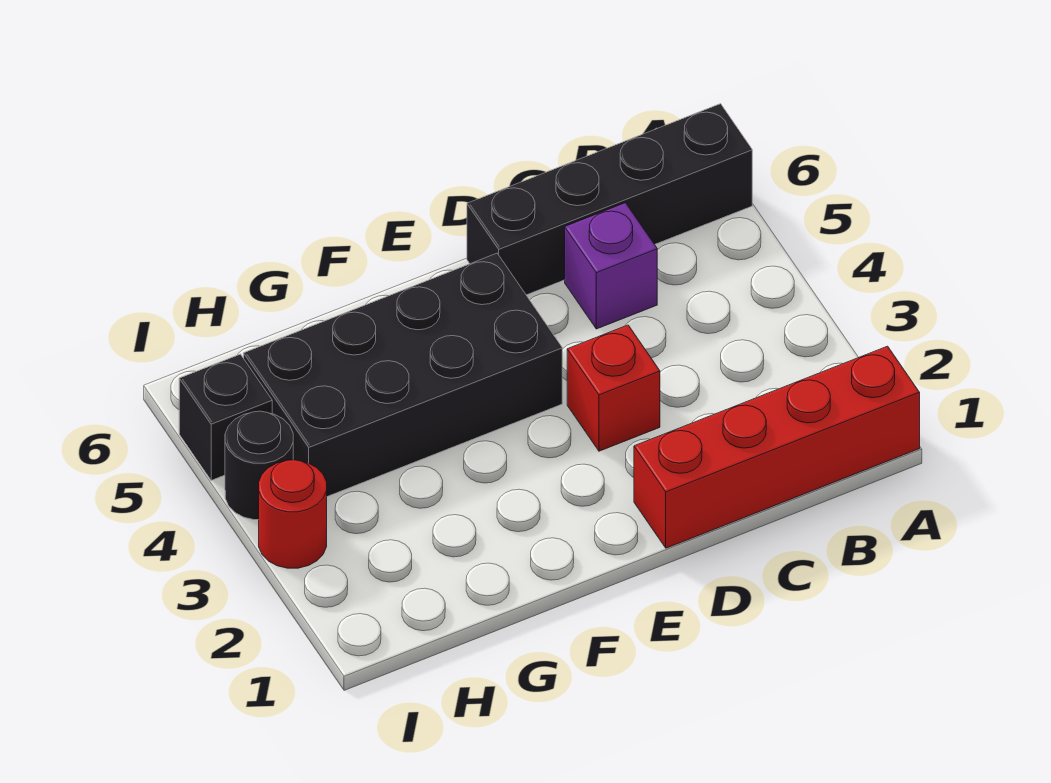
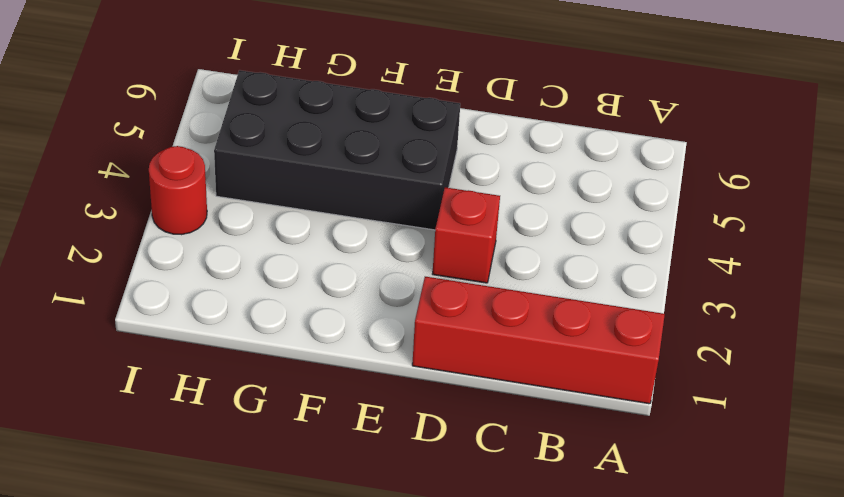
none -> black 1x4 brick [467,104,752,295]
none -> purple 1x1 brick [565,203,657,329]

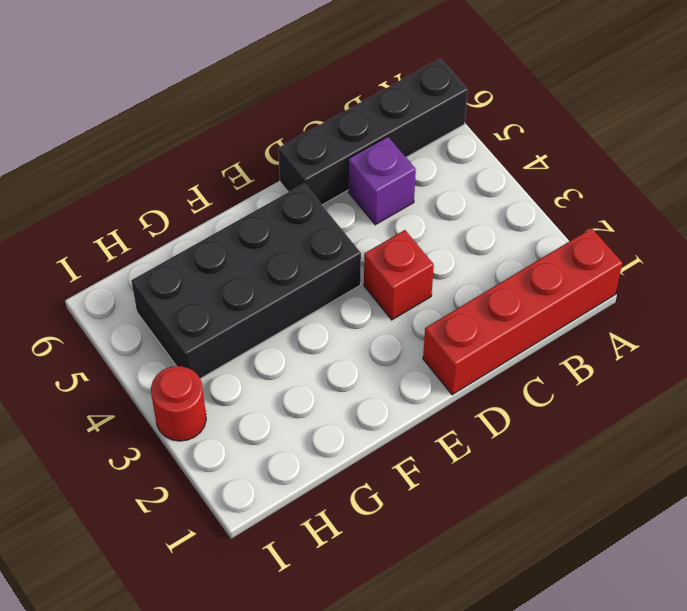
none -> black 1x1 round brick [225,411,293,520]
none -> black 1x1 brick [179,354,272,480]

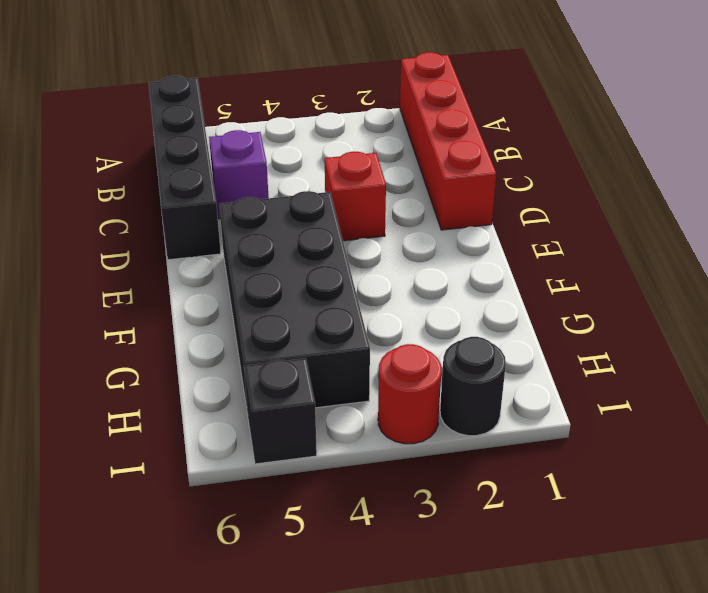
black 1x1 round brick [440,337,506,436] -> black 1x1 round brick moved to [225,411,293,520]

